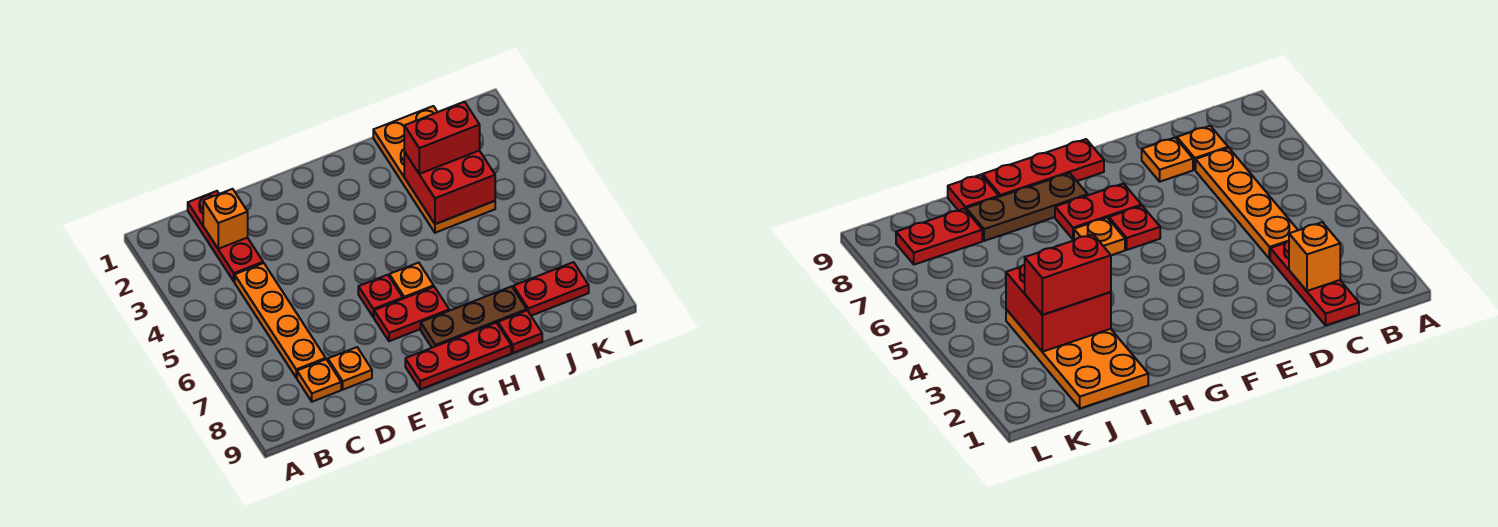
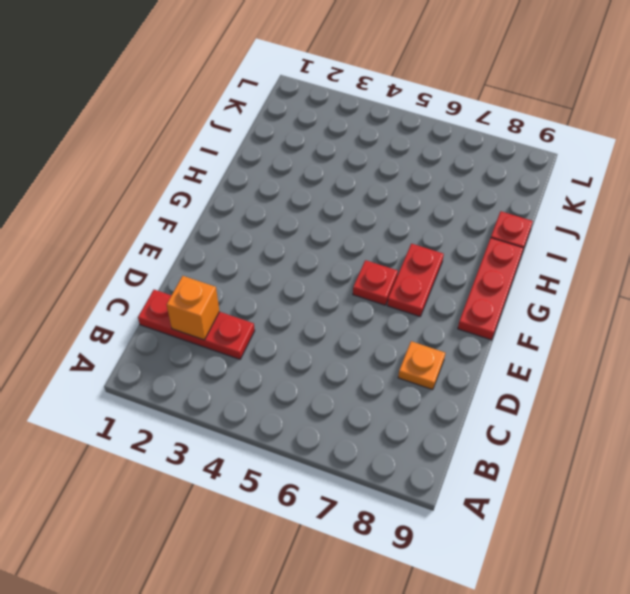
none -> orange 1x4 plate [235,263,326,378]
none -> orange 1x1 plate [297,359,341,402]
none -> orange 1x1 plate [389,263,434,299]

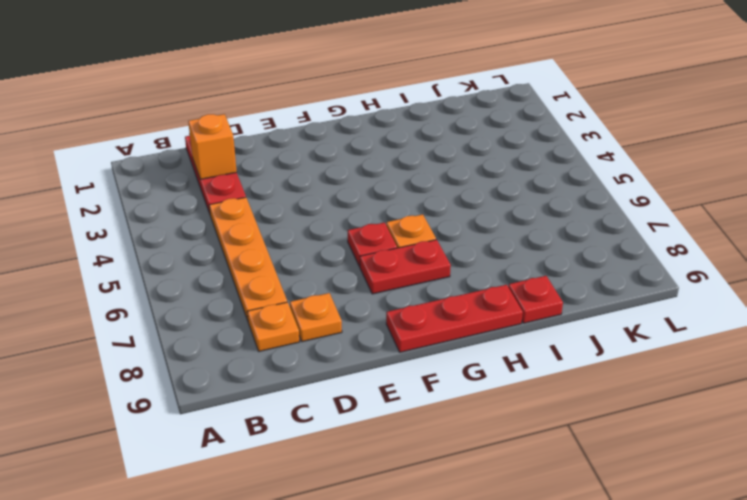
none -> brown 1x3 plate [421,286,527,348]
none -> orange 2x4 plate [373,106,495,233]
none -> red 1x2 plate [513,262,589,316]

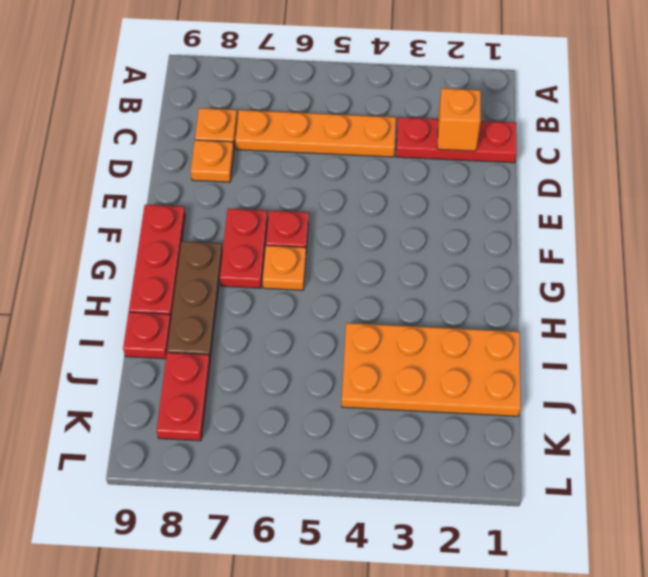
none -> red 2x2 brick [404,151,495,224]
none -> red 1x2 brick [404,102,480,174]

